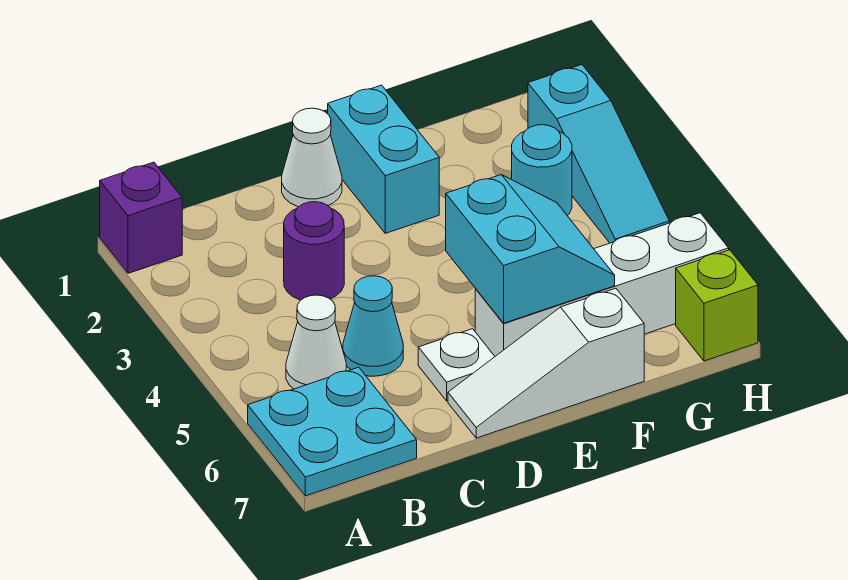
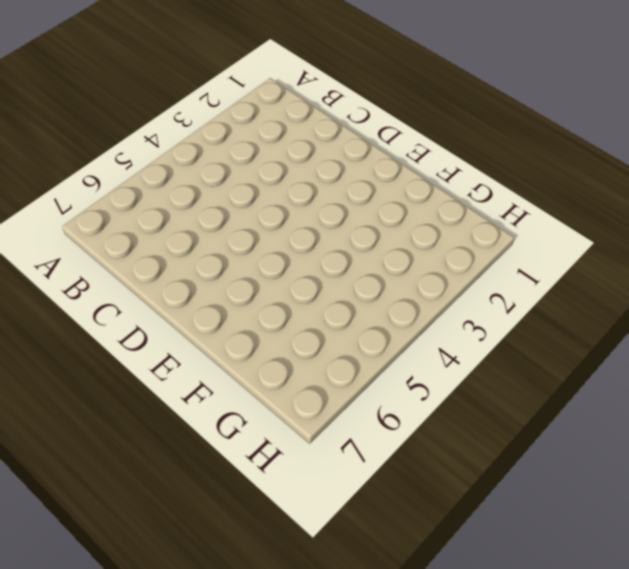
none -> purple 1x1 brick [100,162,182,273]
none -> cyan 2x2 plate [248,367,417,496]
none -> white 1x1 cone [286,295,346,389]

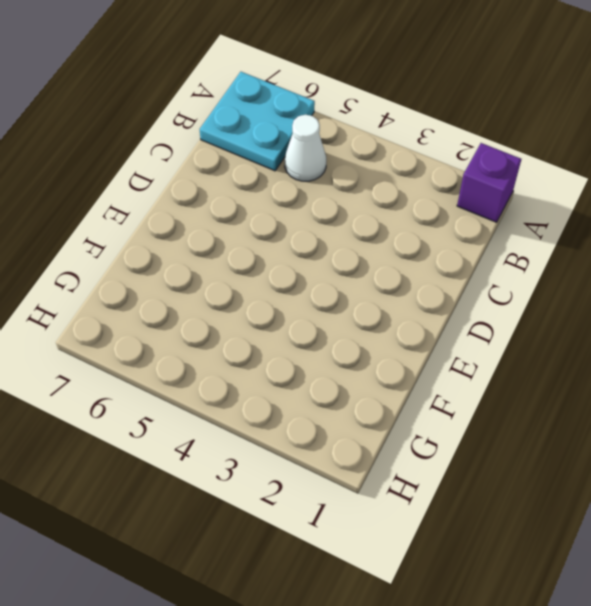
none -> purple 1x1 round brick [284,202,344,300]
none -> cyan 1x1 cone [343,276,403,376]
none -> white 1x1 cone [282,108,342,207]

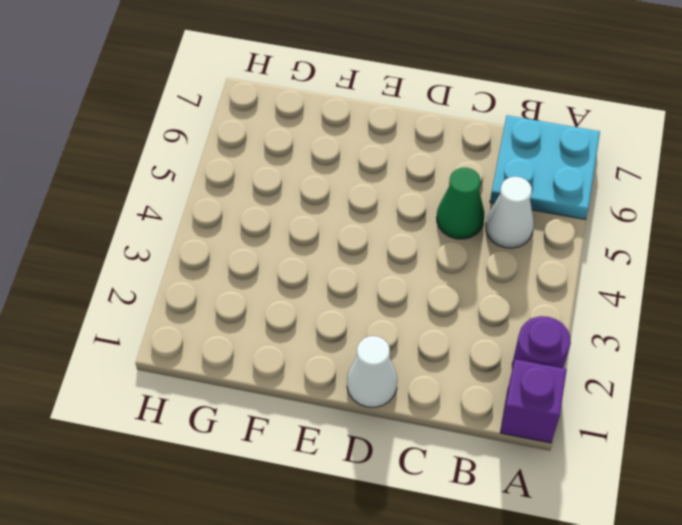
purple 1x1 round brick [512,316,571,368] -> purple 1x1 round brick moved to [284,202,344,300]
green 1x1 cone [437,168,484,239] -> cyan 1x1 cone [343,276,403,376]
none -> white 1x1 plate [418,329,495,401]
none -> white 1x3 slope [448,288,644,438]
none -> cyan 1x2 brick [328,85,439,233]

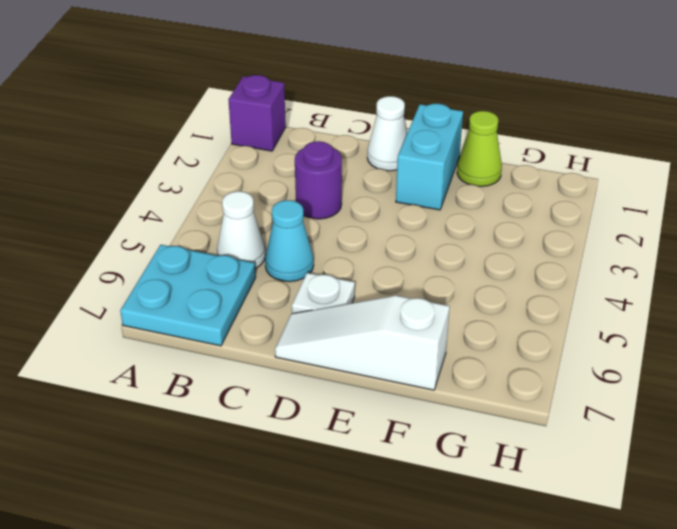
lime 1x1 cone [457,111,502,187] -> none
none -> white 1x4 brick [475,213,729,356]
none -> cyan 1x1 round brick [512,125,572,216]
none -> cyan 1x3 slope [528,65,669,243]

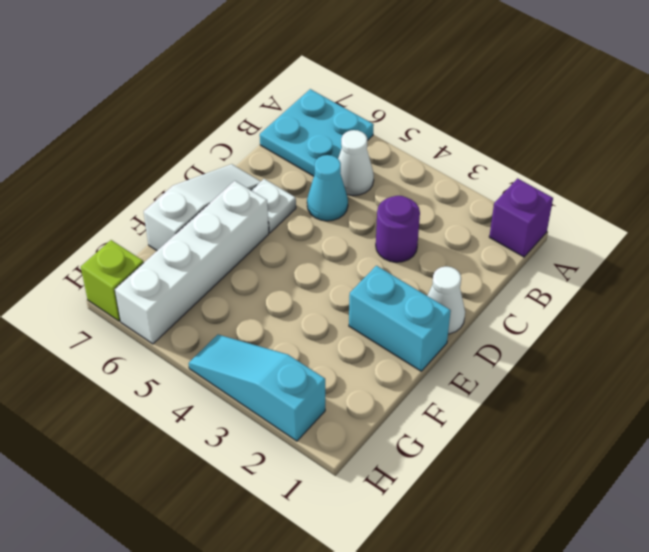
none -> cyan 1x1 round brick [512,125,572,216]
none -> cyan 2x2 slope [446,175,615,323]

